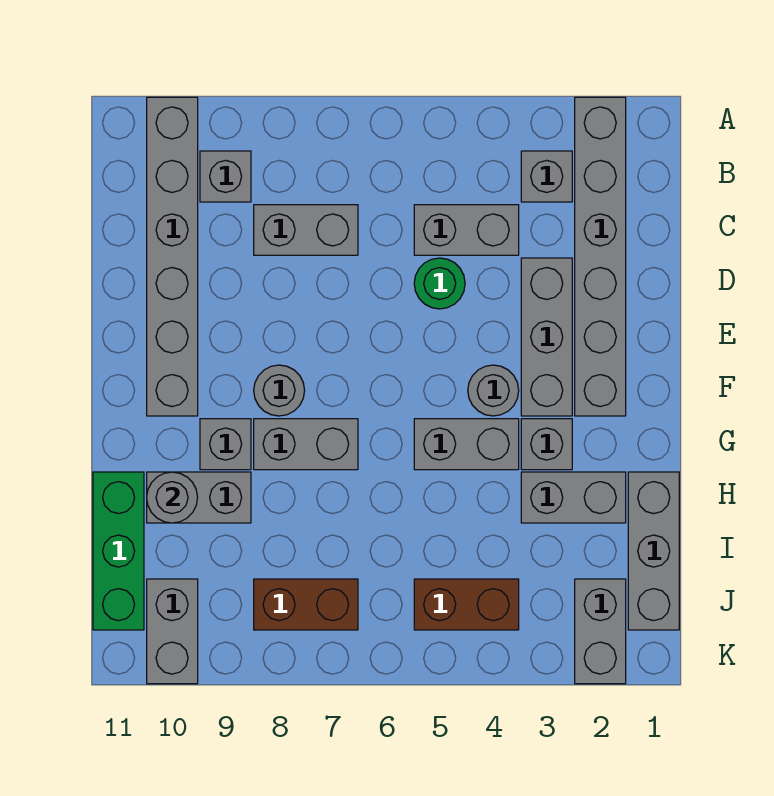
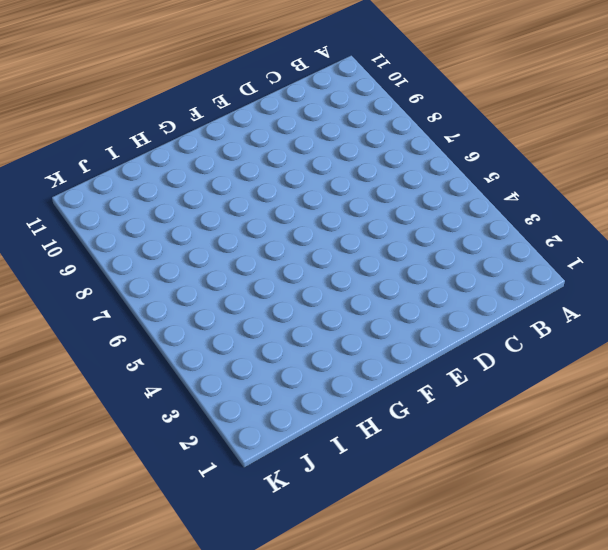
none -> grey 1x6 brick [575,97,626,416]
none -> grey 1x6 brick [147,97,198,416]
none -> grey 1x1 brick [521,151,572,202]

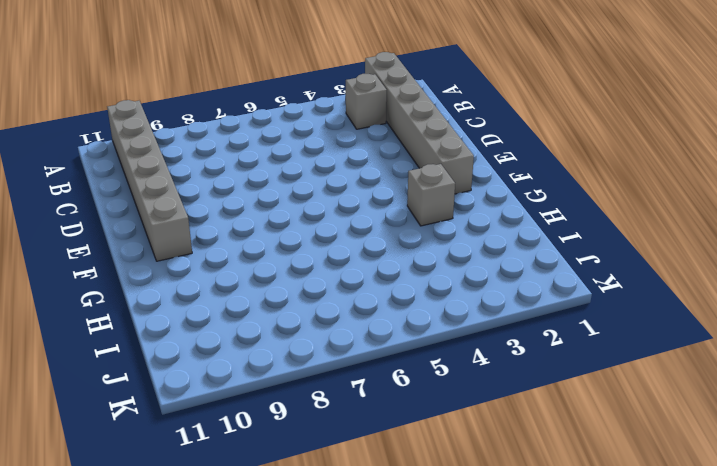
none -> grey 1x1 brick [200,151,251,202]
none -> grey 1x2 brick [414,205,519,255]
none -> grey 1x2 brick [254,205,358,255]

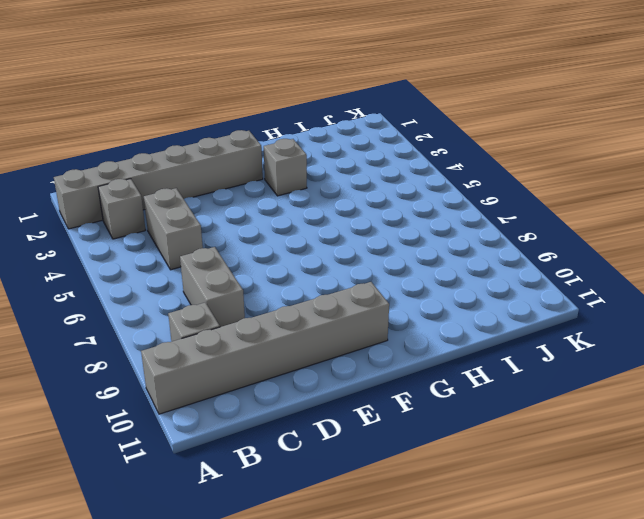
none -> grey 1x3 brick [521,258,572,416]
none -> green 1x1 round brick [414,258,465,309]
none -> grey 1x1 round brick [468,365,519,416]

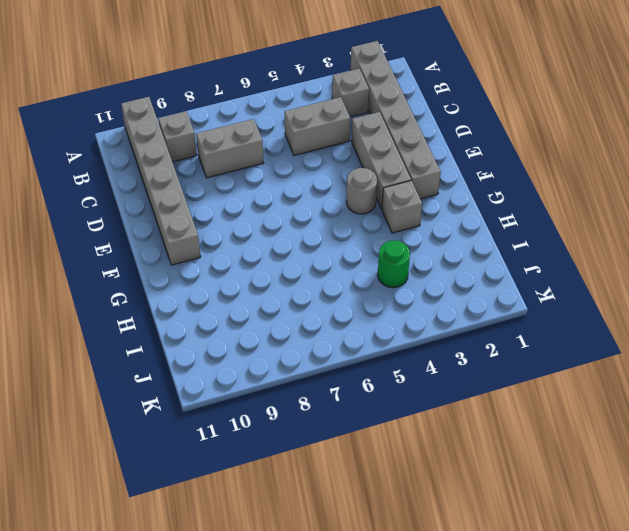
green 1x1 round brick [378,240,410,288] -> green 1x1 round brick moved to [414,258,465,309]
none -> grey 1x1 round brick [254,365,305,416]
none -> grey 1x2 brick [414,419,519,470]
none -> grey 1x2 brick [254,419,358,470]

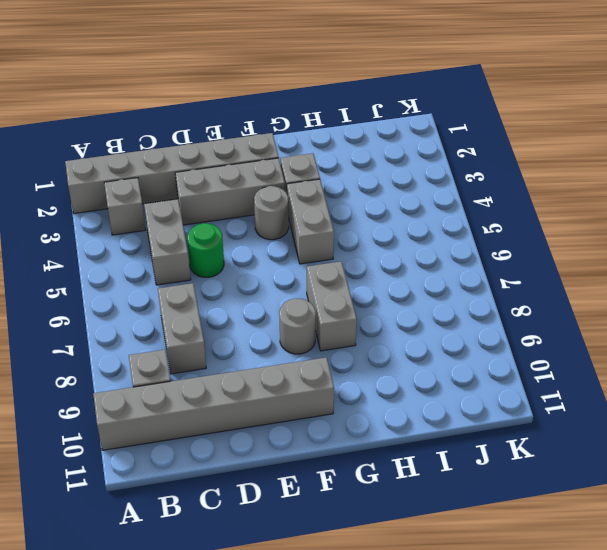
none -> grey 1x1 brick [200,419,251,470]
none -> grey 1x3 brick [628,472,679,630]
none -> grey 1x2 brick [521,472,626,523]

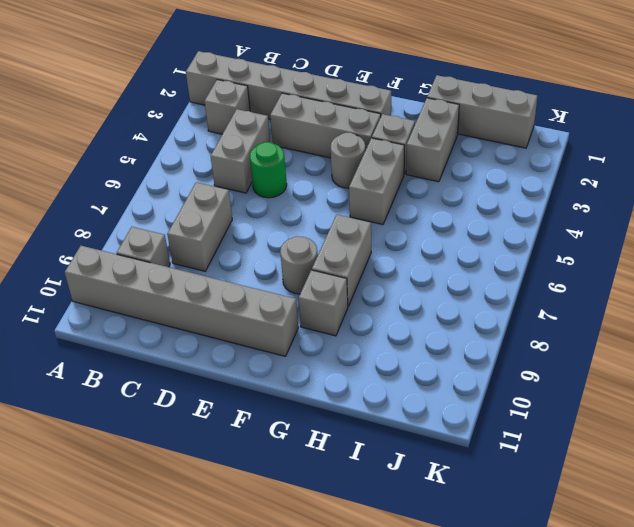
none -> grey 1x2 brick [147,472,251,523]
none -> green 1x3 brick [93,472,144,630]
none -> grey 1x2 brick [575,579,626,684]

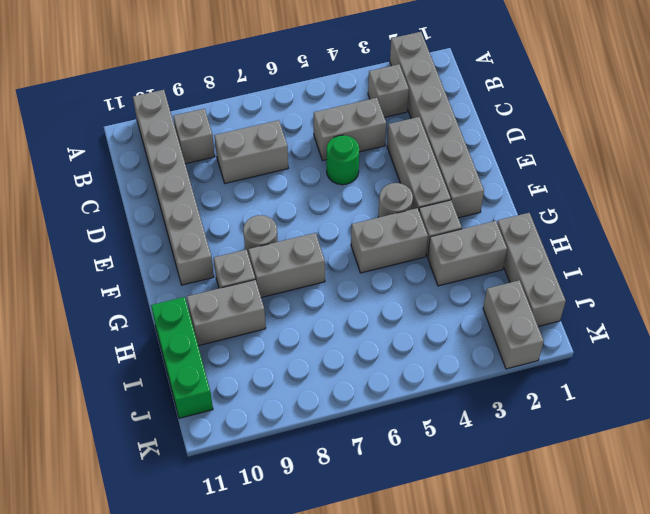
none -> brown 1x2 brick [414,579,519,630]
none -> brown 1x2 brick [254,579,358,630]
none -> grey 1x2 brick [147,579,198,684]

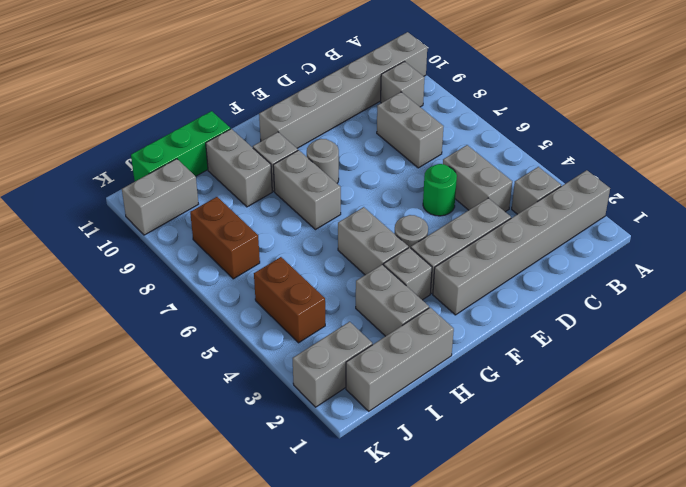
none -> grey 1x1 round brick [147,472,198,523]

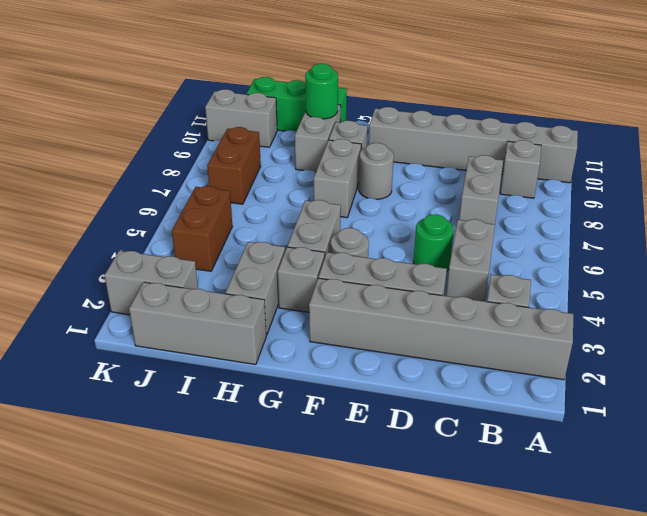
green 1x1 round brick [305,64,338,119] -> grey 1x1 round brick [147,472,198,523]

